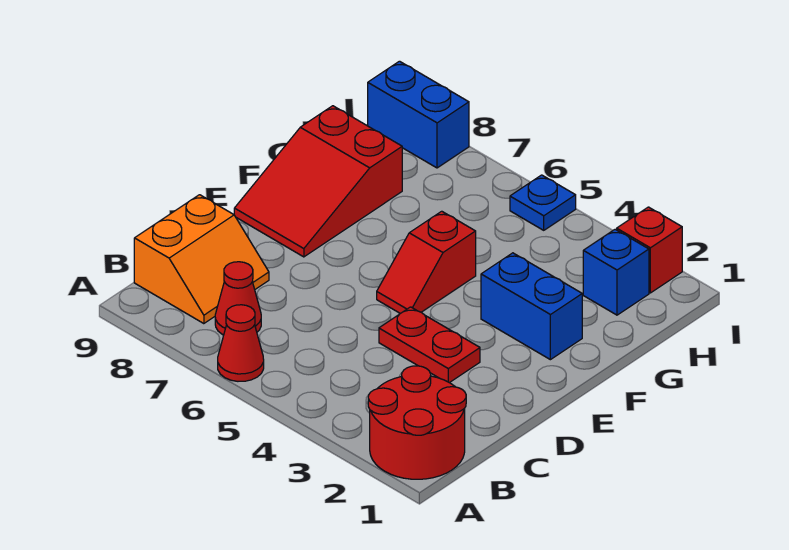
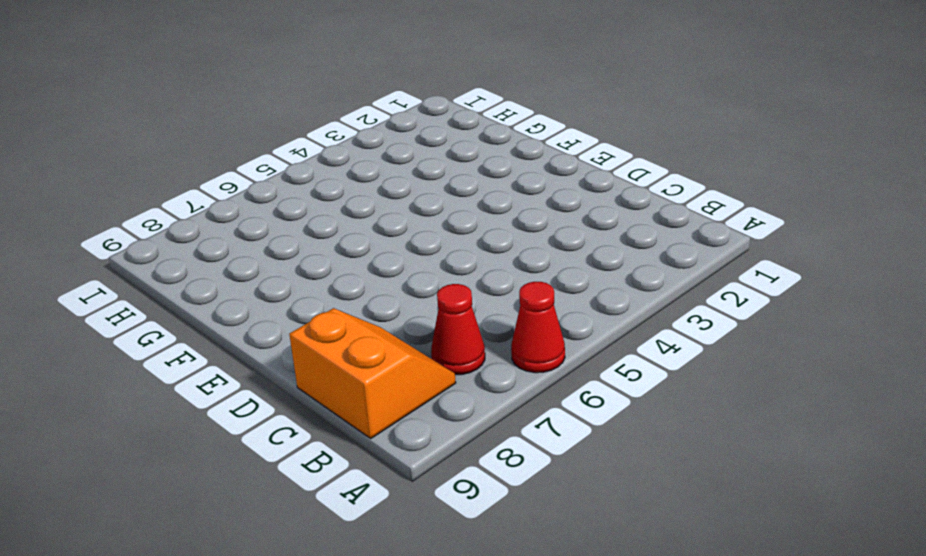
none -> red 2x2 round brick [368,366,466,479]
none -> red 1x2 plate [379,307,480,383]
none -> red 1x2 slope [377,211,476,314]

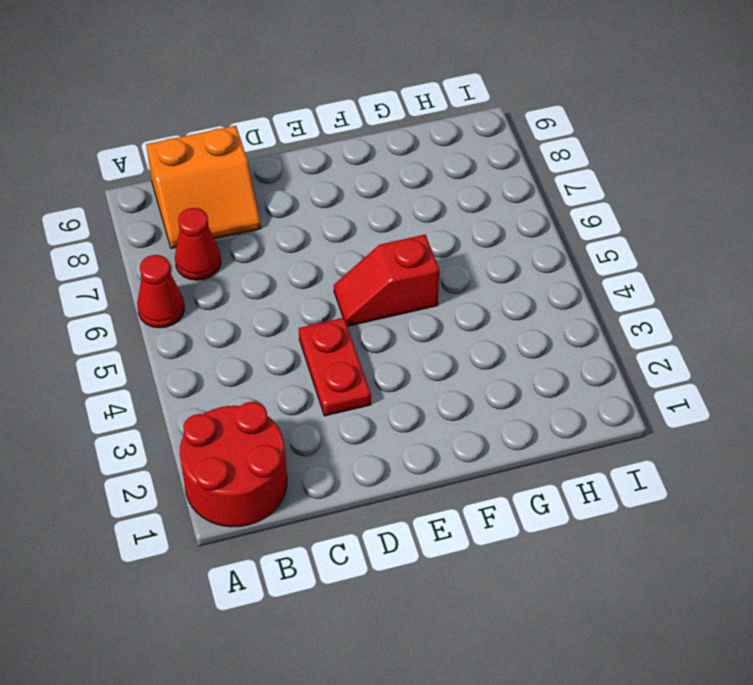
none -> red 2x3 slope [234,106,402,257]
none -> blue 1x2 brick [481,253,582,360]
none -> blue 1x1 brick [583,229,649,315]

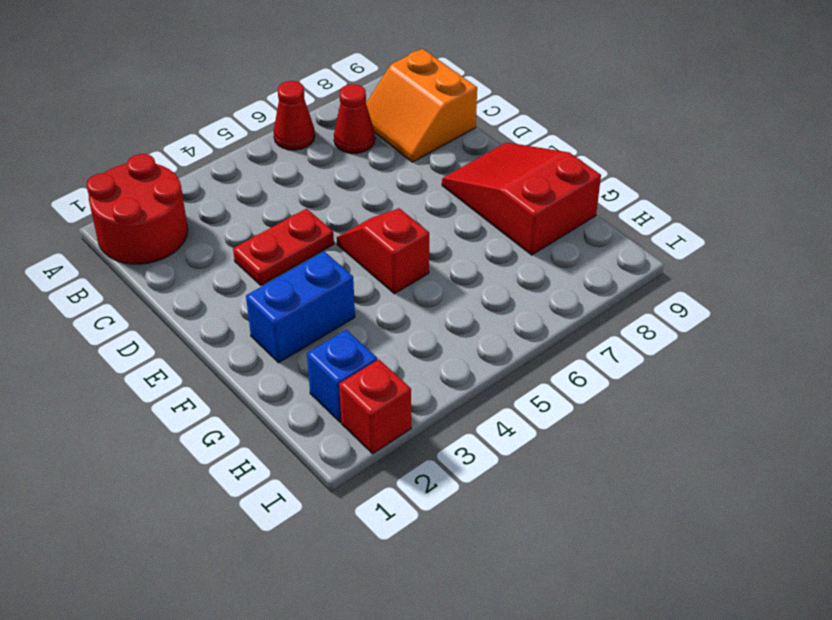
none -> blue 1x1 plate [510,175,576,230]
none -> blue 1x2 brick [368,61,469,168]

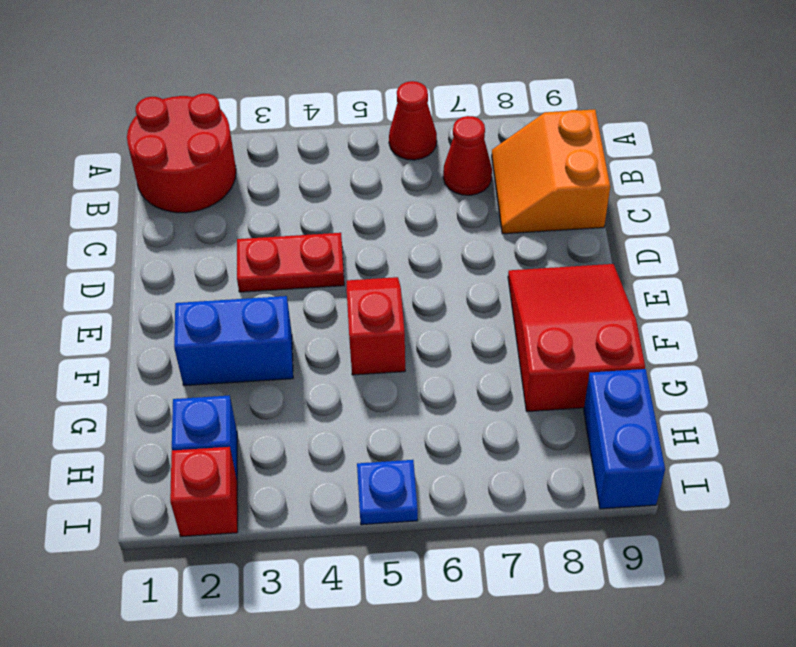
blue 1x2 brick [584,369,665,509] -> blue 1x2 brick turned to [368,61,469,168]

